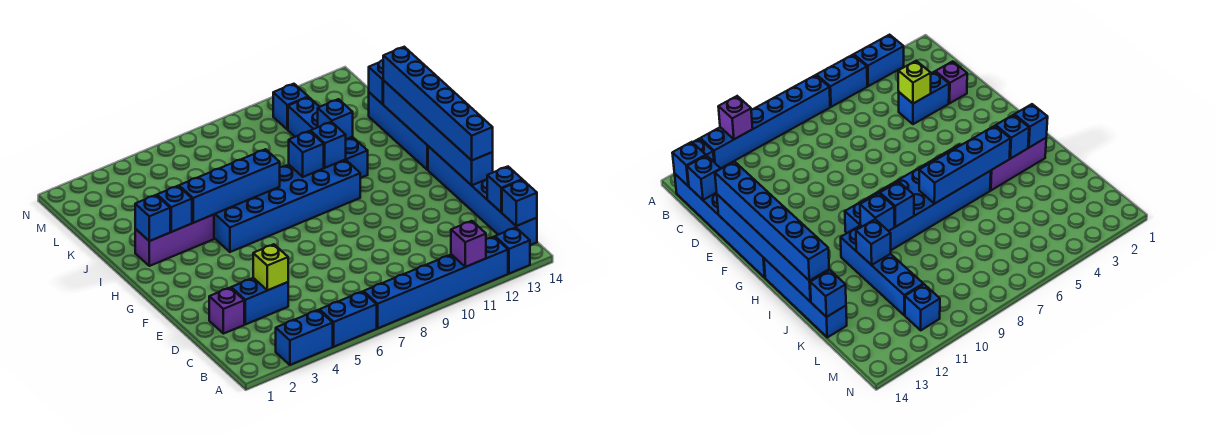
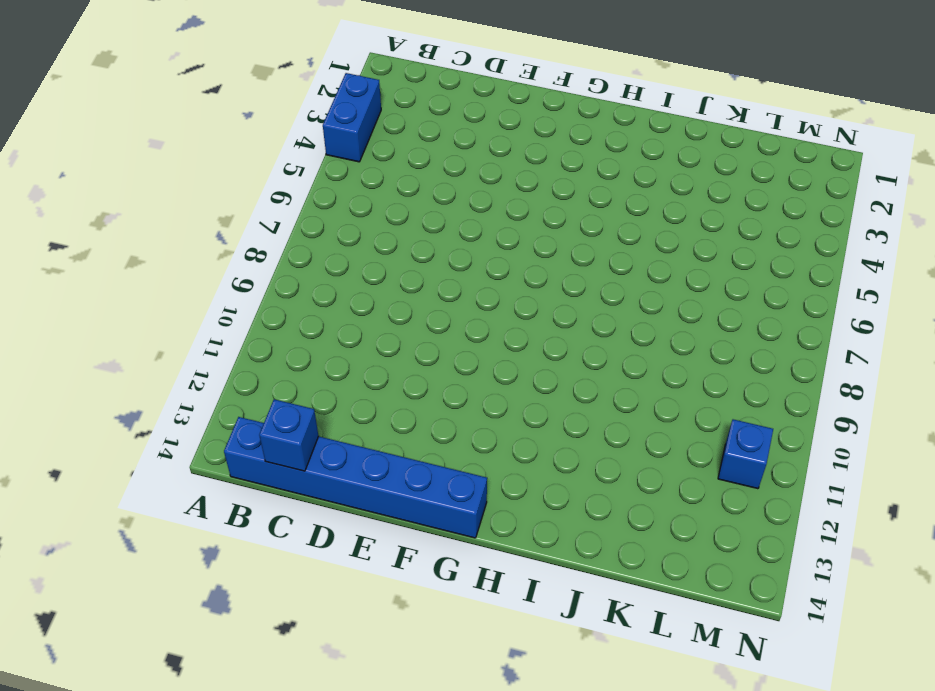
none -> blue 1x2 brick [320,292,377,347]
none -> blue 1x6 brick [363,237,508,328]
none -> blue 1x1 brick [495,228,530,274]

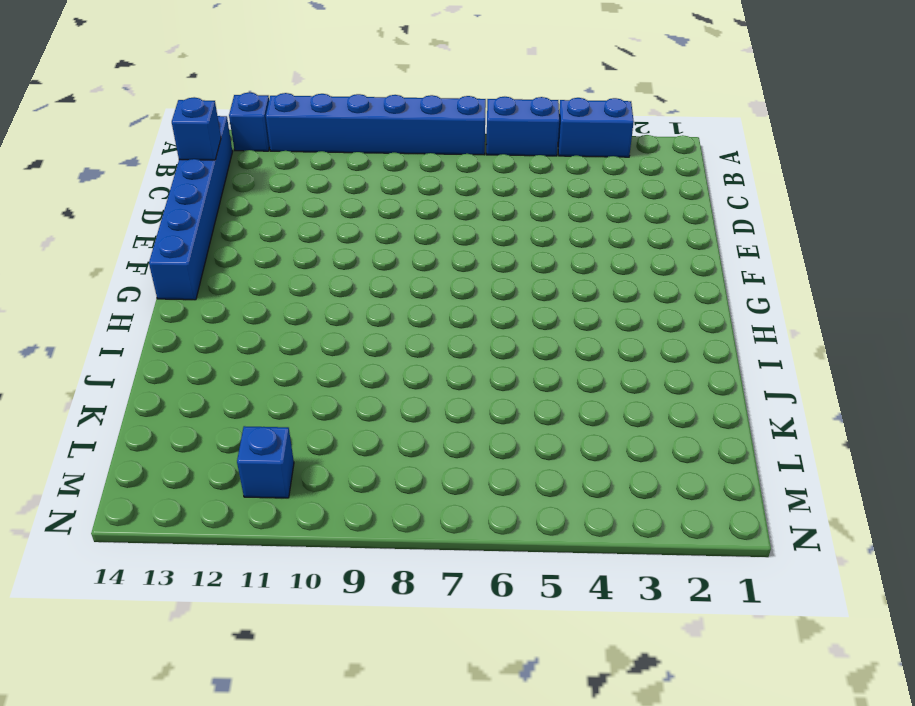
none -> purple 1x1 brick [209,288,244,334]
none -> blue 1x2 brick [231,278,288,324]
none -> blue 2x6 brick [214,160,360,252]

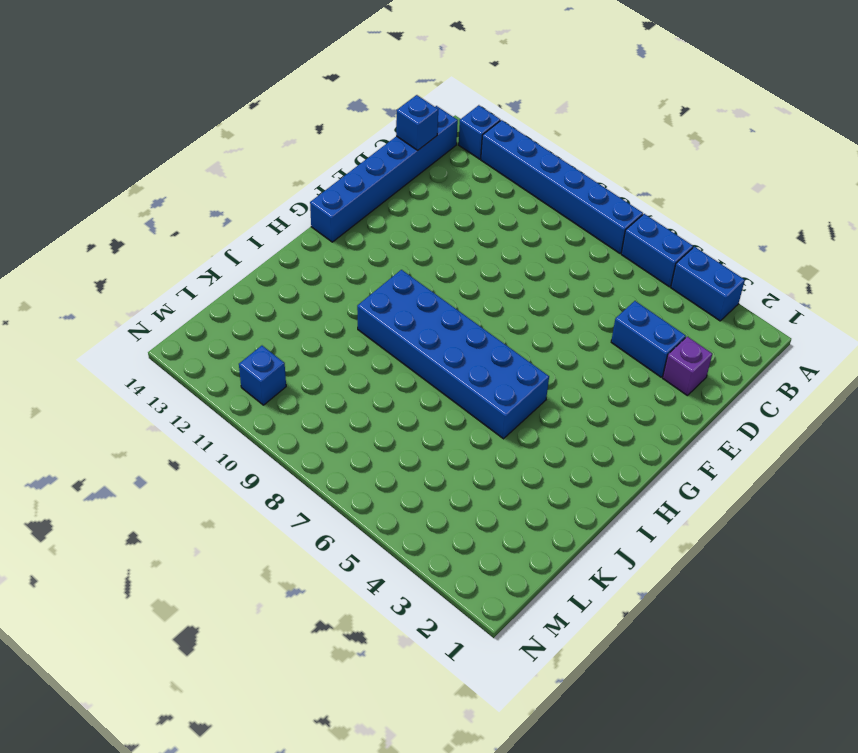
none -> blue 1x4 brick [369,92,428,170]
none -> purple 1x3 brick [135,215,214,266]
none -> blue 1x4 brick [288,97,368,178]

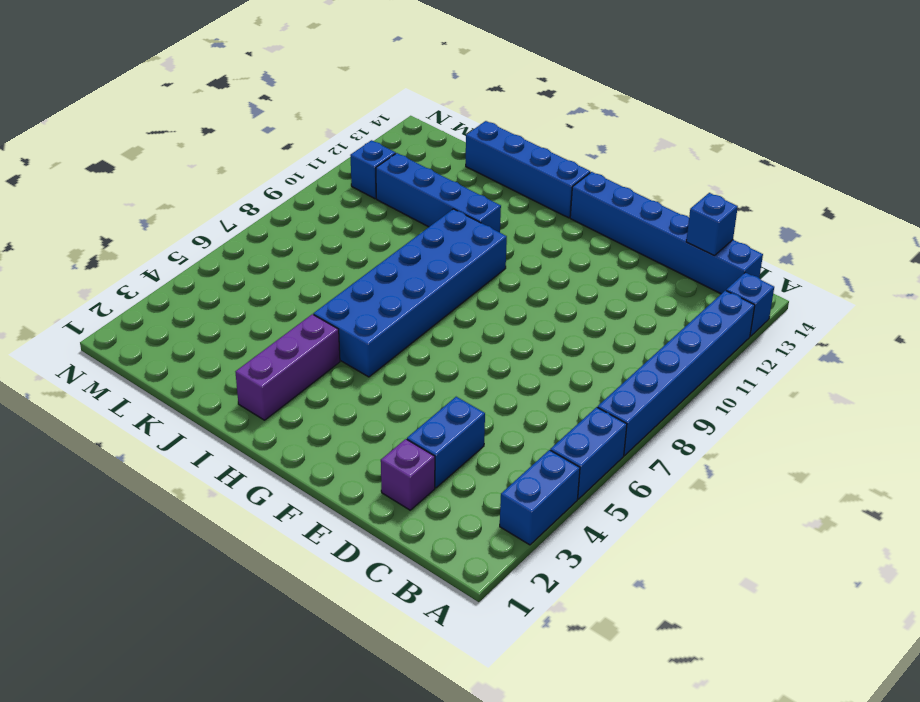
none -> purple 1x1 brick [451,221,486,267]
none -> blue 1x1 brick [502,180,537,226]
none -> lime 1x1 brick [253,244,288,290]

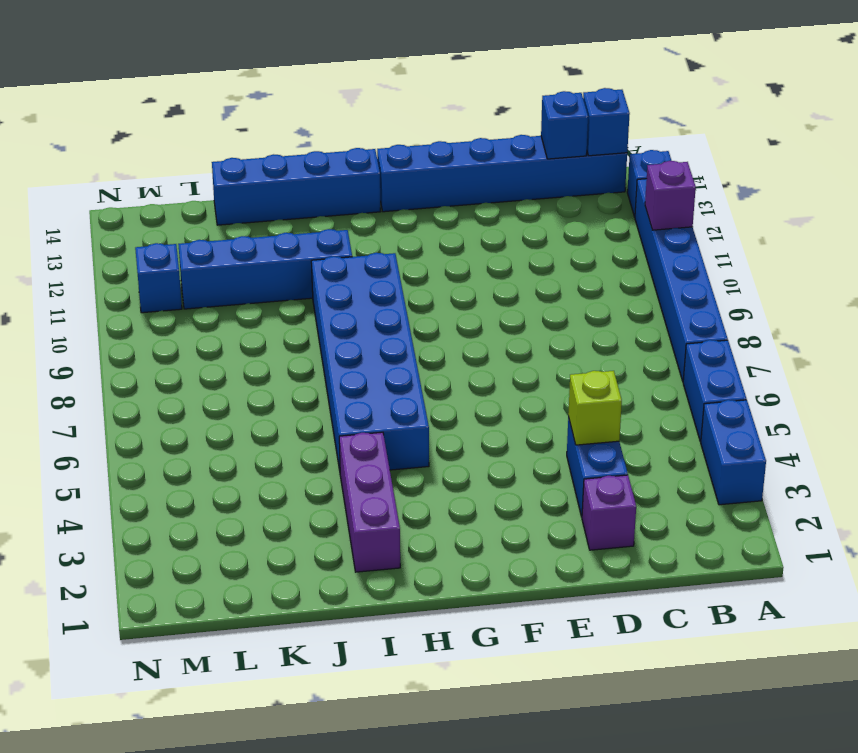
none -> blue 1x6 brick [383,81,493,185]
none -> blue 1x1 brick [135,195,170,241]
none -> blue 1x1 brick [157,186,192,232]

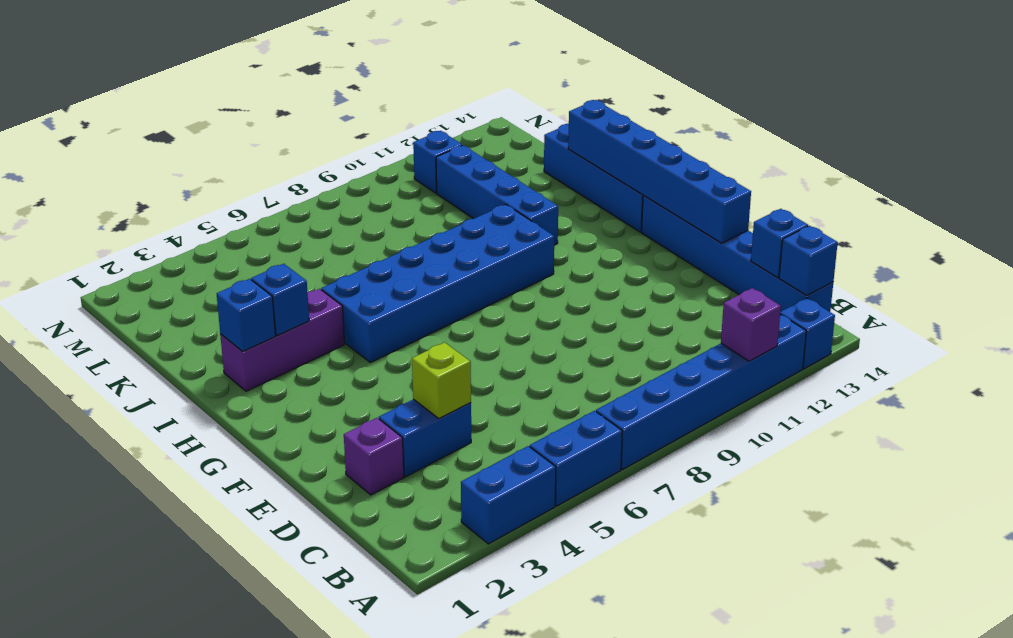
none -> blue 1x4 brick [179,149,280,223]
none -> blue 1x1 brick [289,131,324,177]
none -> blue 1x1 brick [311,122,346,168]

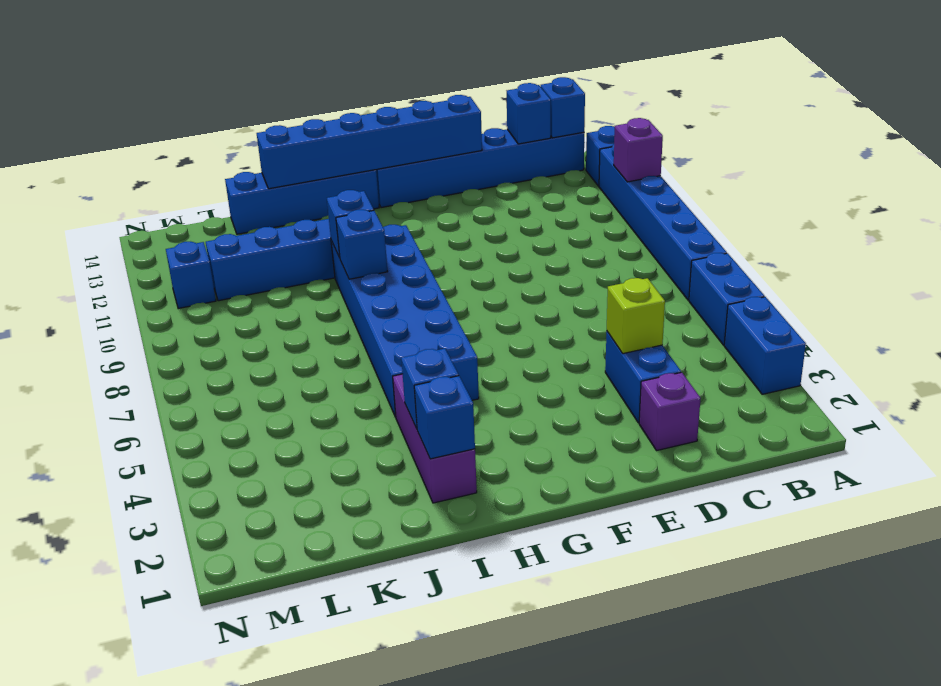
none -> blue 1x4 brick [179,149,280,223]
none -> blue 1x1 brick [318,99,353,139]
none -> blue 1x1 brick [369,60,384,104]

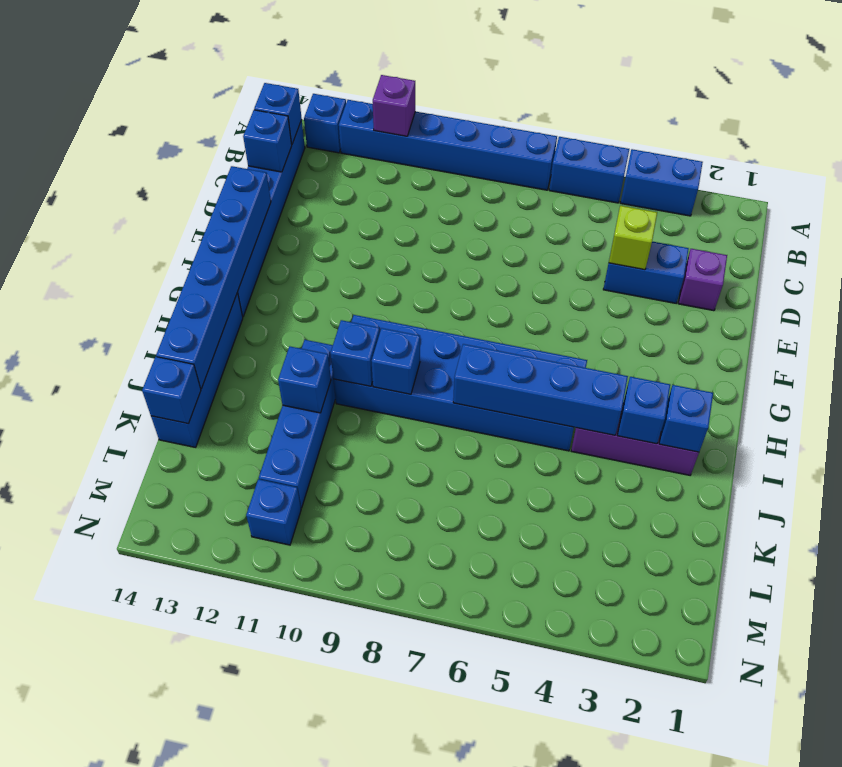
none -> blue 1x6 brick [383,47,493,160]

